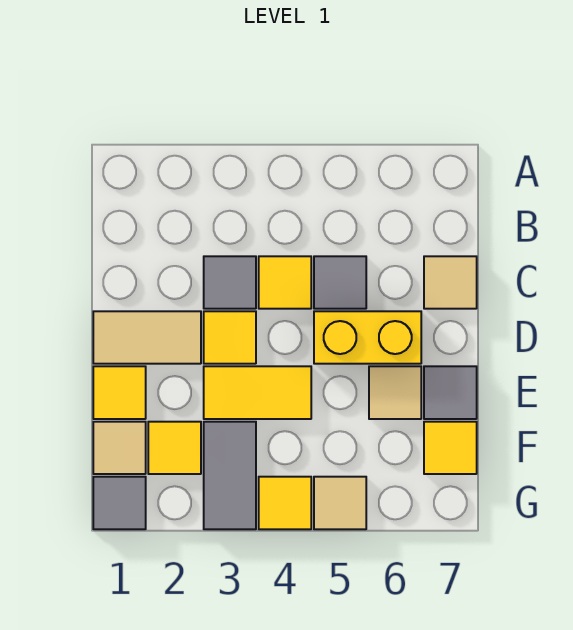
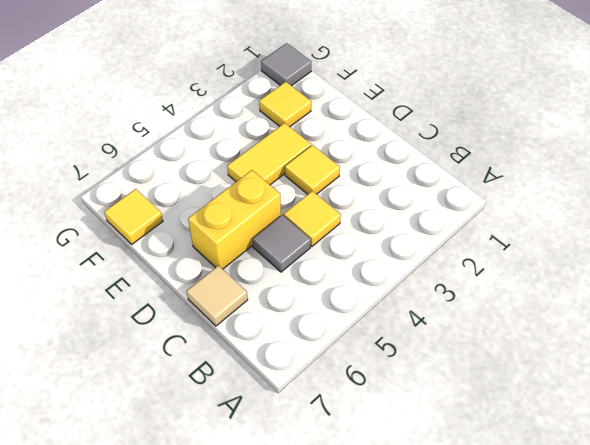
none -> grey 1x1 tile [204,256,256,309]
none -> tan 1x2 tile [93,311,201,364]
none -> yellow 1x1 tile [93,366,146,419]

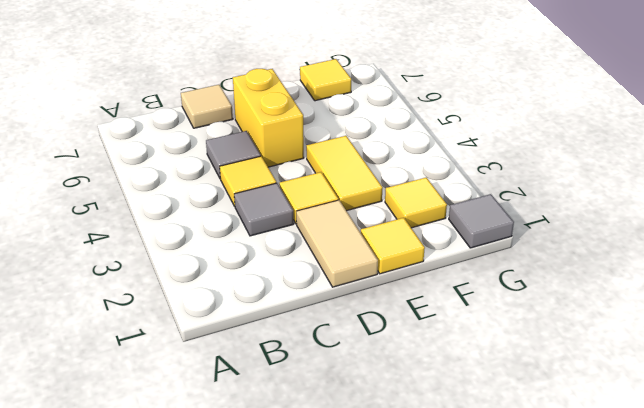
none -> tan 1x1 tile [369,366,421,419]
none -> grey 1x1 tile [424,366,477,419]
none -> tan 1x1 tile [93,422,146,474]

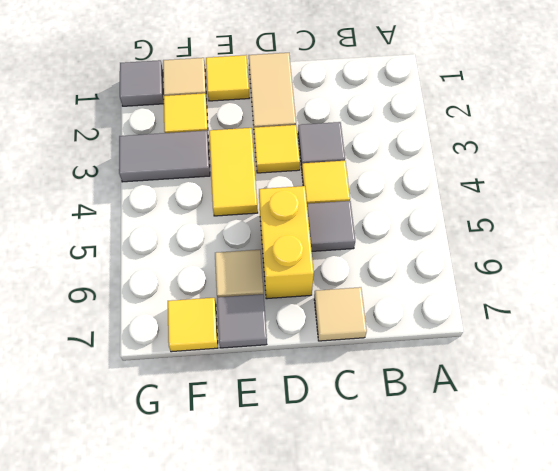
none -> yellow 1x1 tile [259,477,311,529]
none -> tan 1x1 tile [314,477,366,529]

